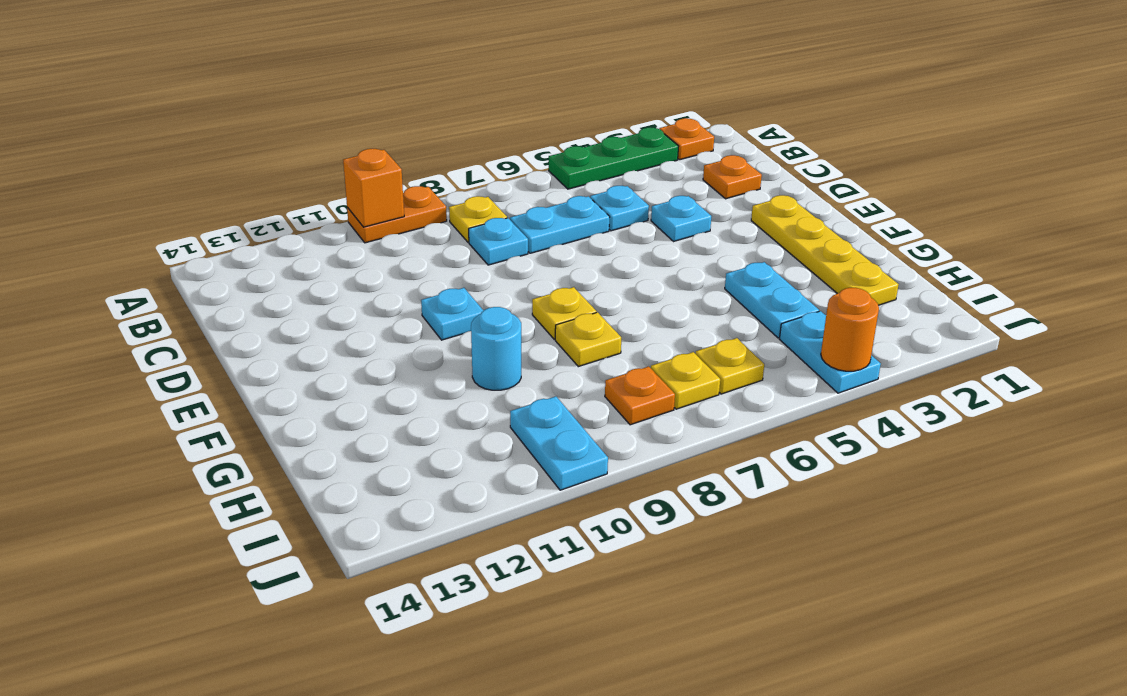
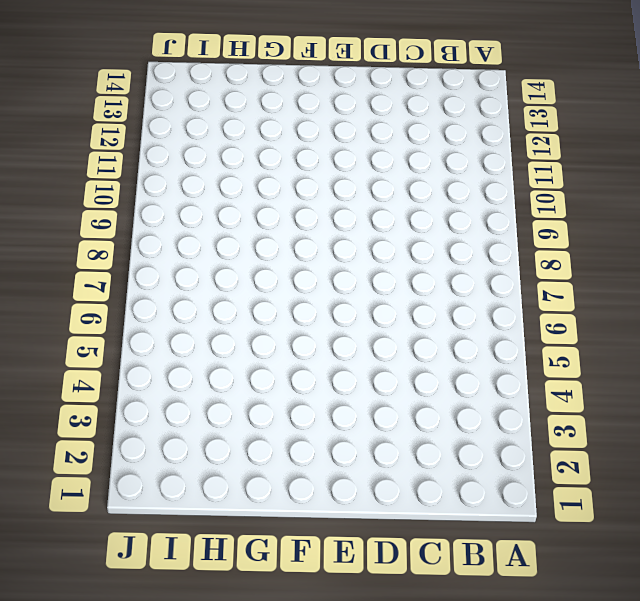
none -> orange 1x1 plate [659,118,714,160]
none -> green 1x3 plate [549,127,679,189]
none -> orange 1x2 plate [347,186,447,243]

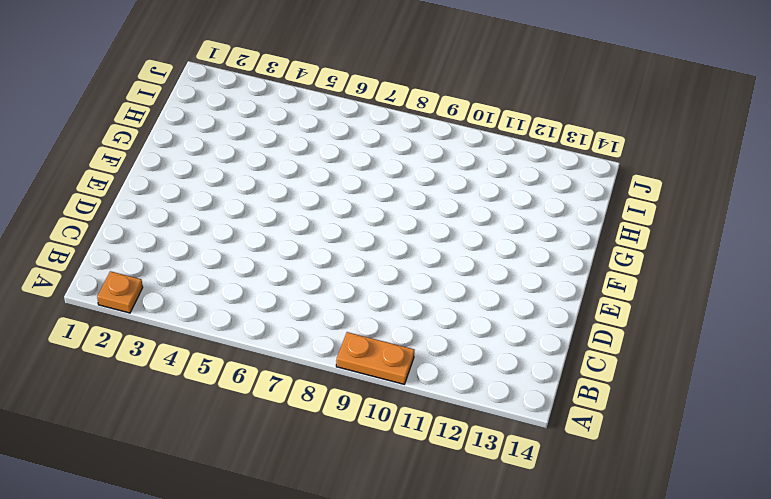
none -> green 1x3 plate [549,127,679,189]
none -> yellow 1x1 plate [449,196,507,242]
none -> orange 1x1 plate [703,155,762,199]

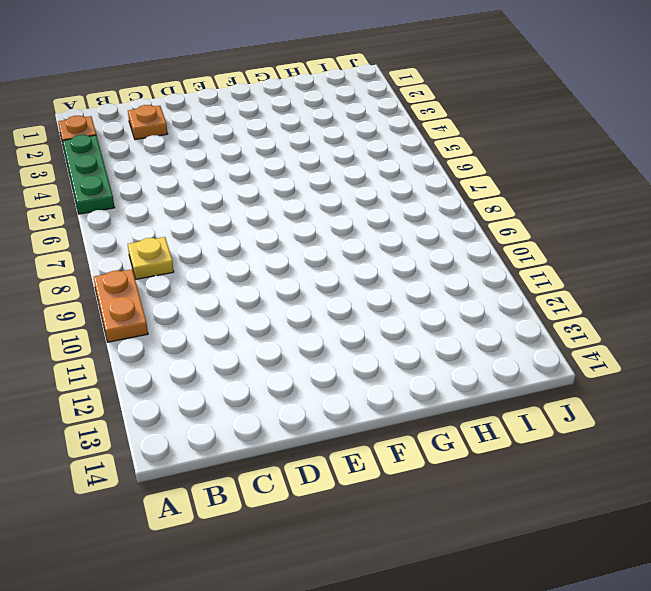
none -> cyan 1x1 plate [590,186,649,231]
none -> cyan 1x2 plate [510,196,610,253]
none -> cyan 1x1 plate [469,218,528,265]

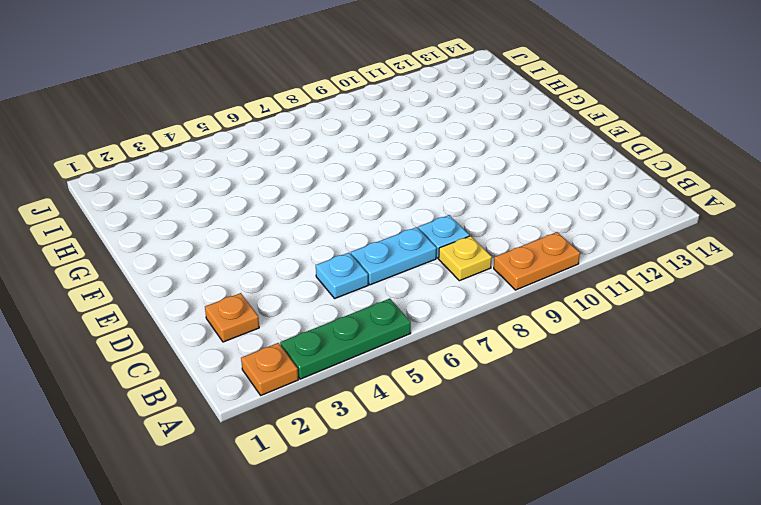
none -> cyan 1x1 plate [651,196,711,242]
none -> yellow 1x4 plate [751,195,899,305]
none -> cyan 1x1 plate [421,288,483,340]

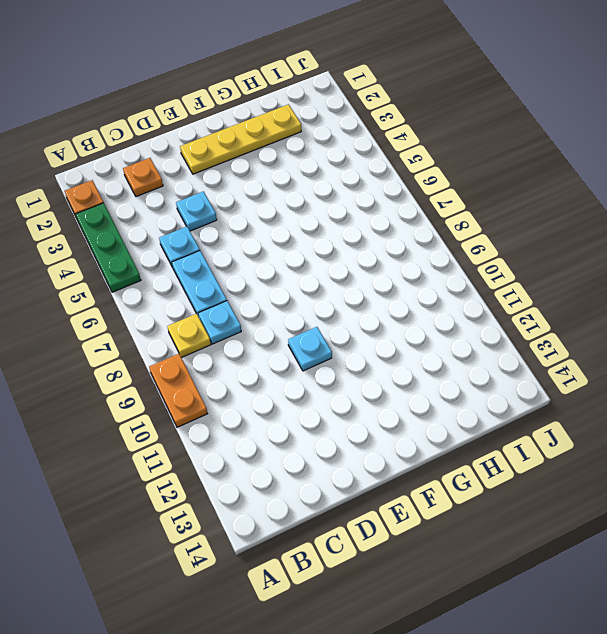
none -> yellow 1x1 plate [532,287,597,339]
none -> cyan 1x2 plate [725,262,819,338]
none -> yellow 1x1 plate [555,312,621,367]

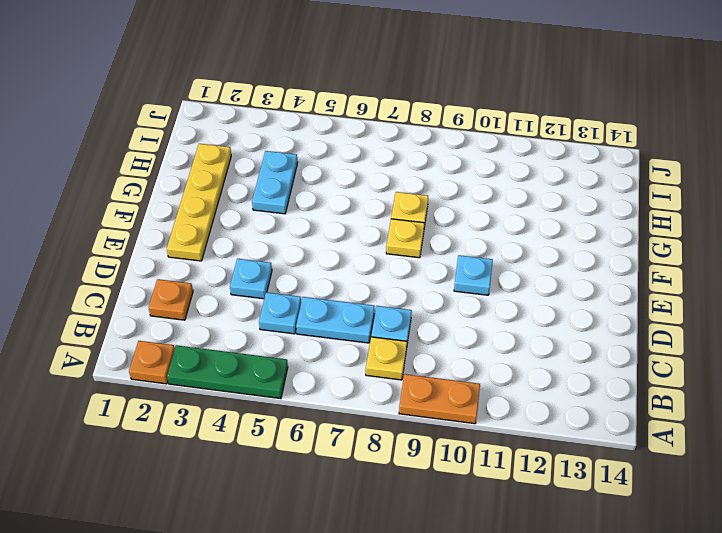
none -> cyan 1x1 round brick [471,307,521,390]
none -> cyan 1x2 plate [780,311,881,393]
none -> yellow 1x1 plate [695,338,764,394]

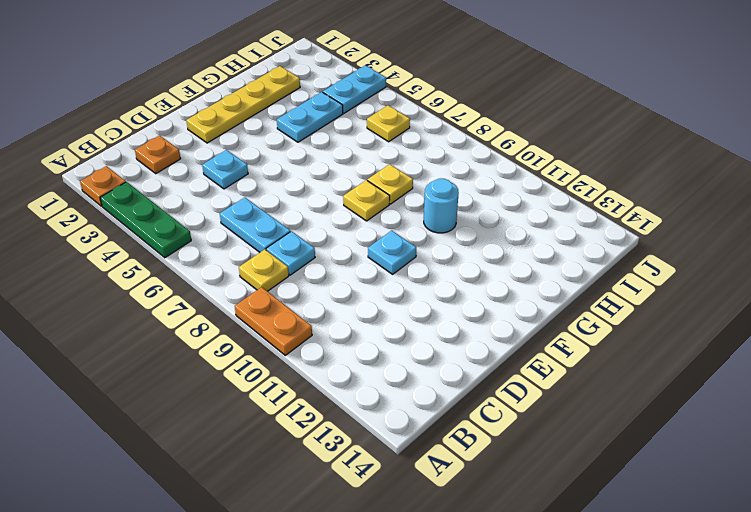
none -> cyan 1x1 plate [590,186,649,231]
none -> yellow 1x1 plate [651,352,720,409]
none -> orange 1x1 plate [605,366,675,425]

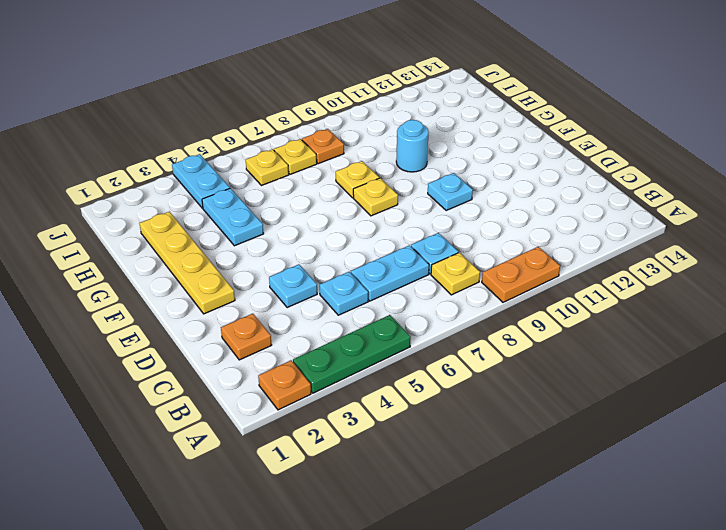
none -> cyan 1x2 plate [510,396,608,490]
none -> orange 1x1 brick [343,149,404,227]
none -> orange 1x1 round brick [821,288,879,371]

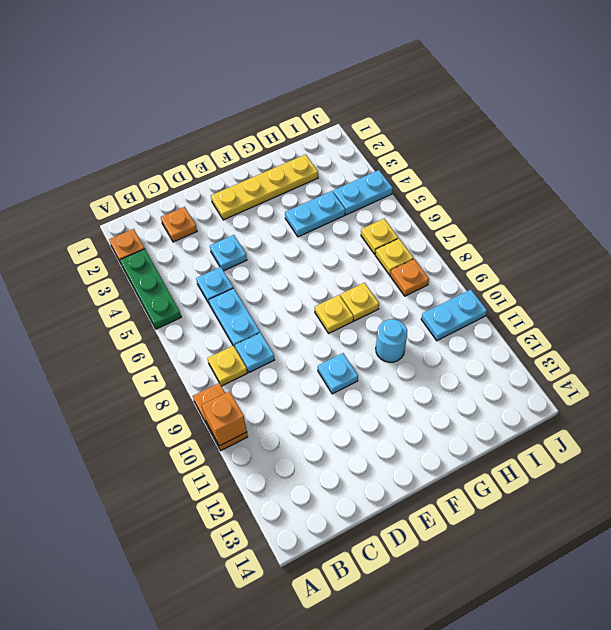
none -> orange 1x1 round brick [821,288,879,371]

